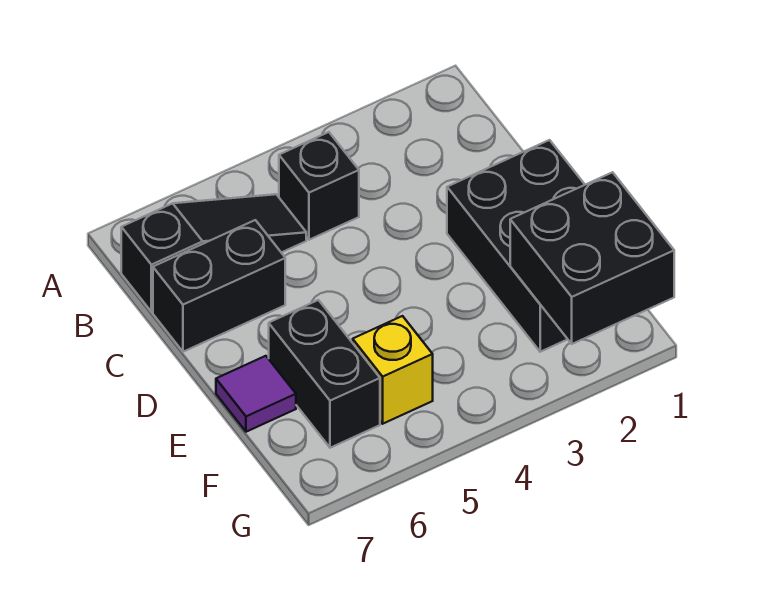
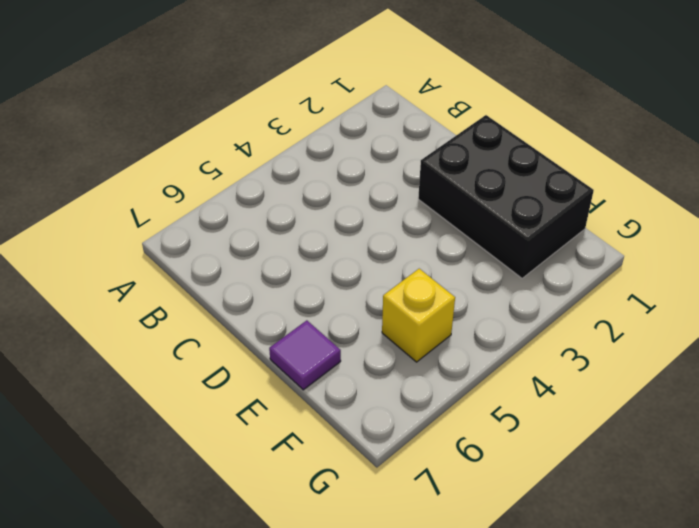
none -> black 1x1 brick [279,132,359,240]
none -> black 1x3 slope [121,194,306,312]

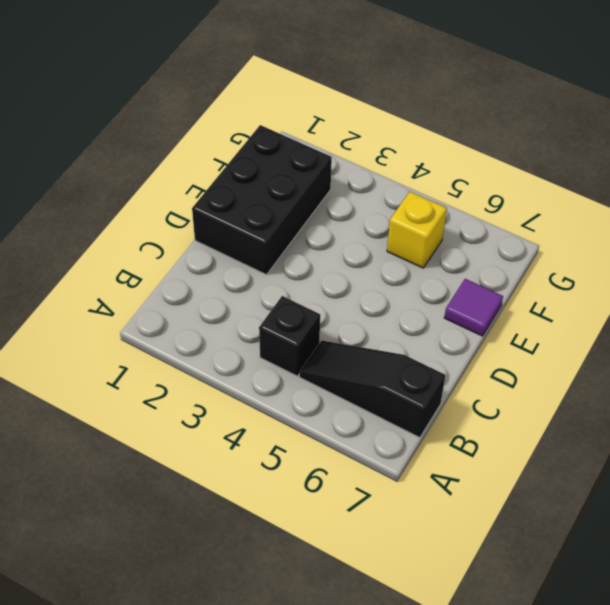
none -> black 1x2 brick [153,220,285,352]
none -> black 1x2 brick [269,300,380,448]

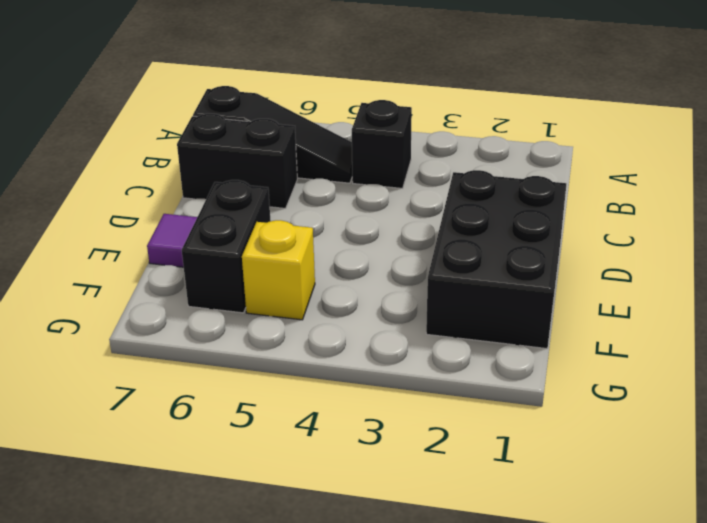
none -> black 2x2 brick [510,172,674,344]

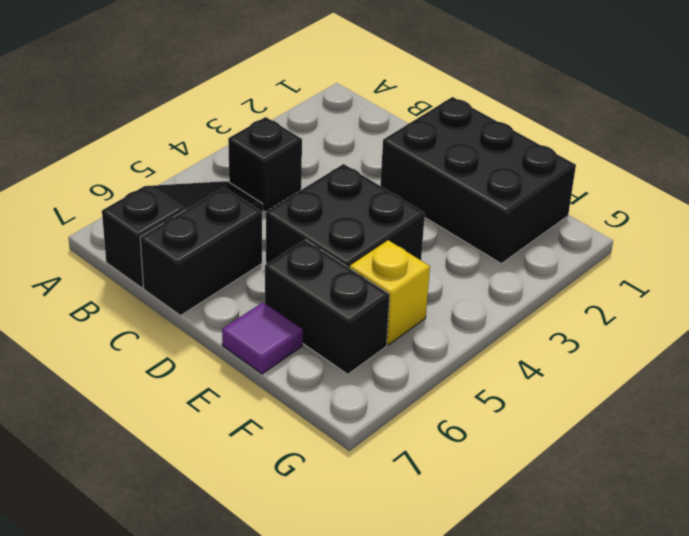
black 2x2 brick [266,164,425,268] -> black 2x2 brick moved to [510,172,674,344]

